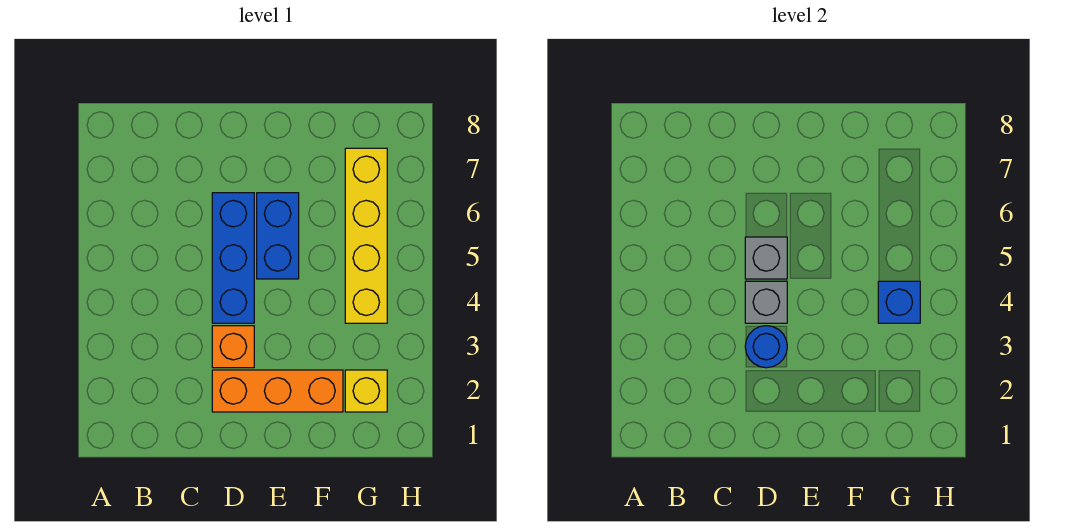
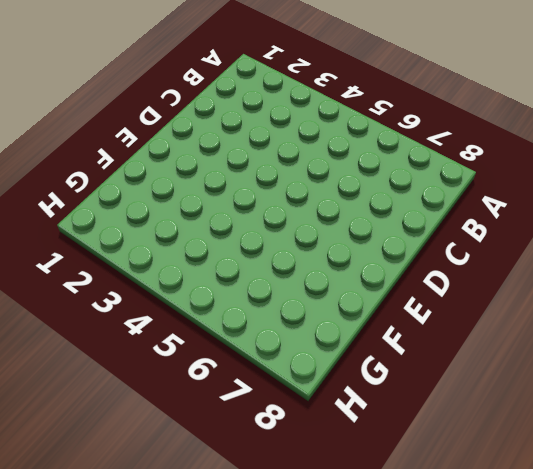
none -> orange 1x3 brick [212,370,343,412]
none -> orange 1x1 brick [212,326,254,368]

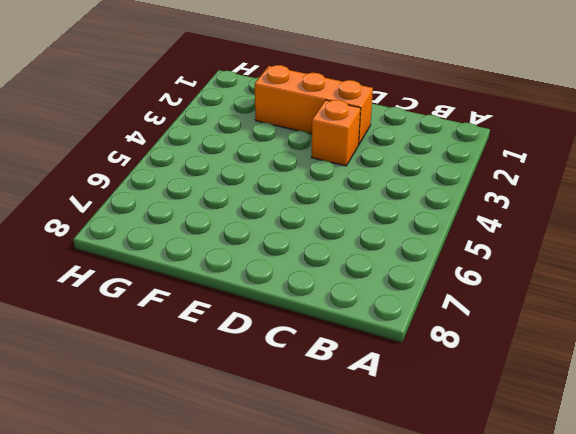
none -> blue 1x3 brick [212,193,254,323]
none -> blue 1x2 brick [257,193,299,279]

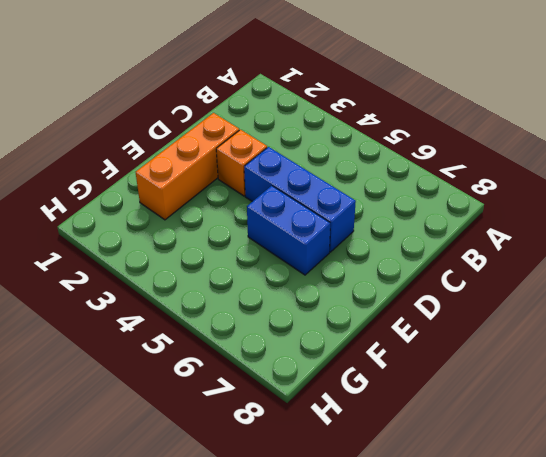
none -> yellow 1x1 brick [345,370,387,412]
none -> yellow 1x4 brick [345,148,387,323]

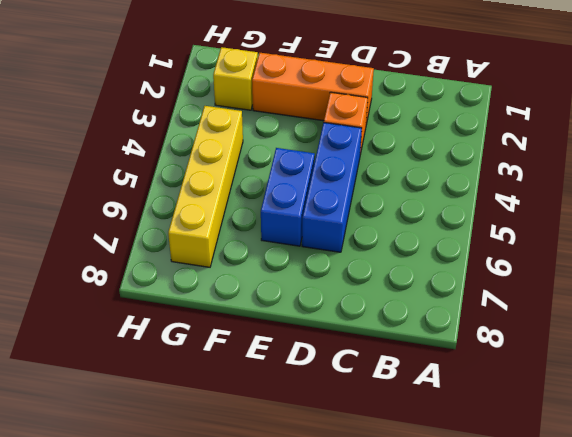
none -> blue 1x1 round brick [745,326,787,368]
none -> grey 1x1 brick [745,281,787,323]

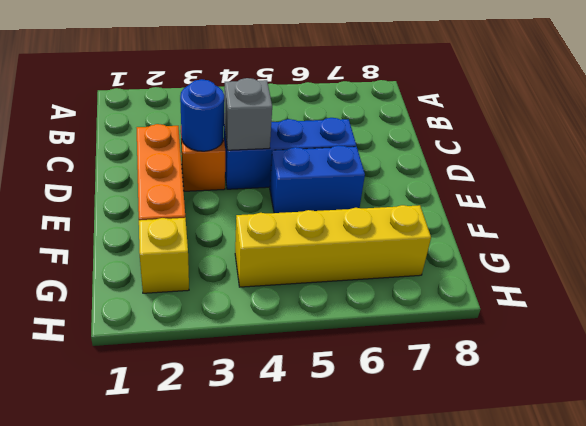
none -> grey 1x1 brick [745,237,787,279]
none -> blue 1x1 brick [878,281,920,323]

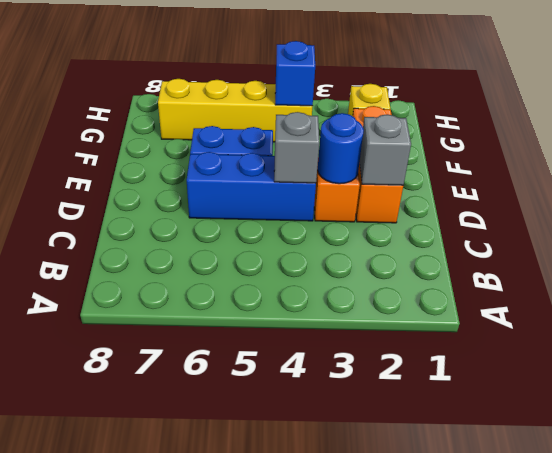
grey 1x1 brick [360,114,411,185] -> grey 1x1 brick moved to [745,237,787,279]

